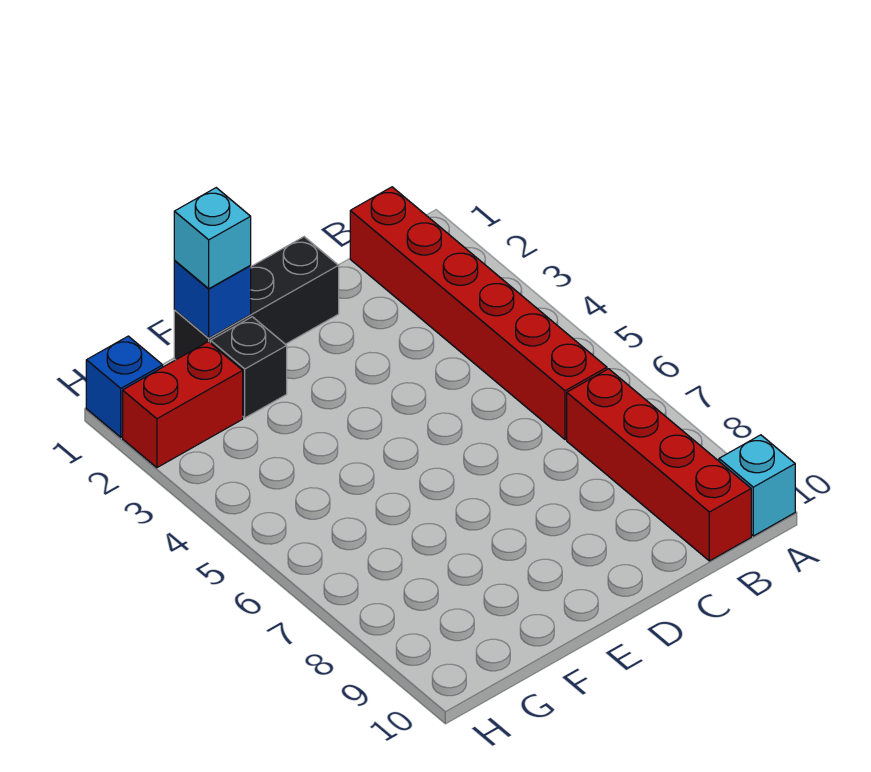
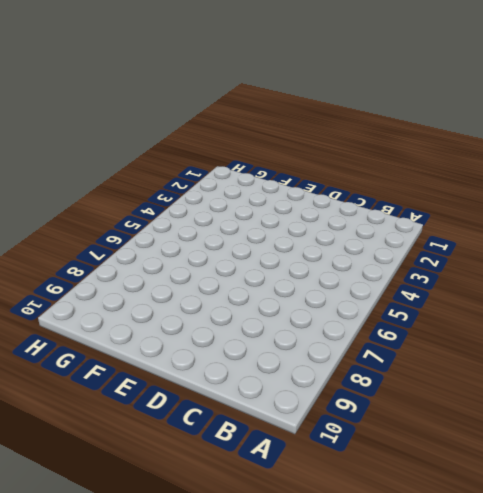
none -> cyan 1x1 brick [719,435,795,536]
none -> red 1x6 brick [350,187,607,440]

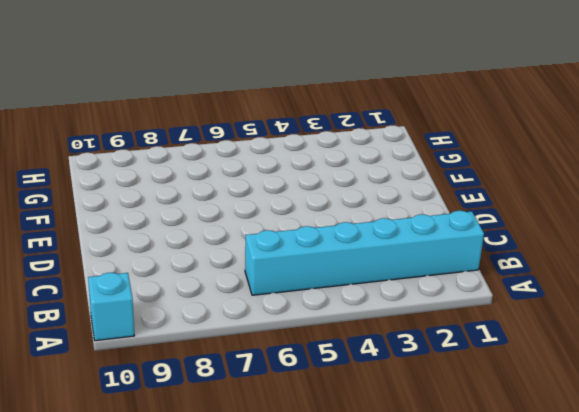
cyan 1x6 brick [245,211,484,295] -> red 1x6 brick [350,187,607,440]
none -> red 1x4 brick [567,369,751,561]
none -> black 1x3 brick [174,237,339,360]

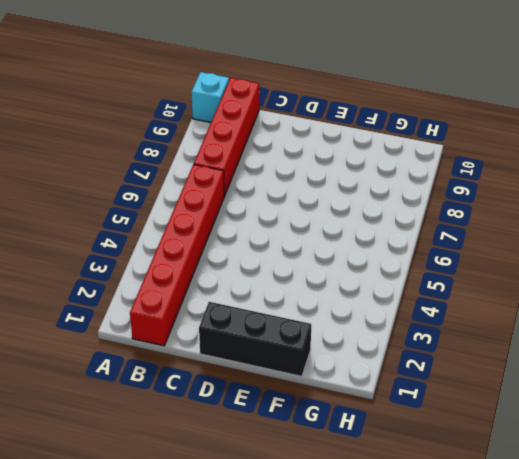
none -> black 1x1 brick [210,317,287,418]
none -> red 1x2 brick [123,342,243,468]

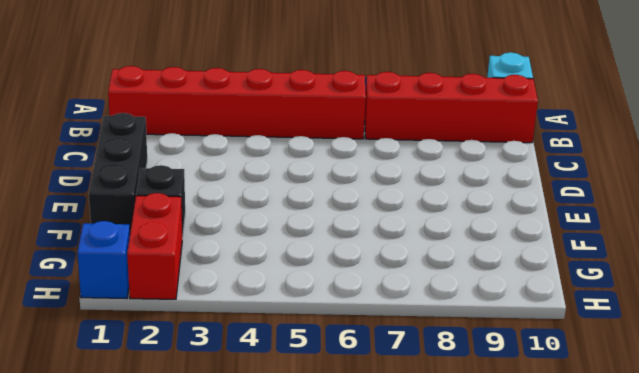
none -> blue 1x1 brick [174,261,251,338]
none -> cyan 1x1 brick [174,188,251,289]

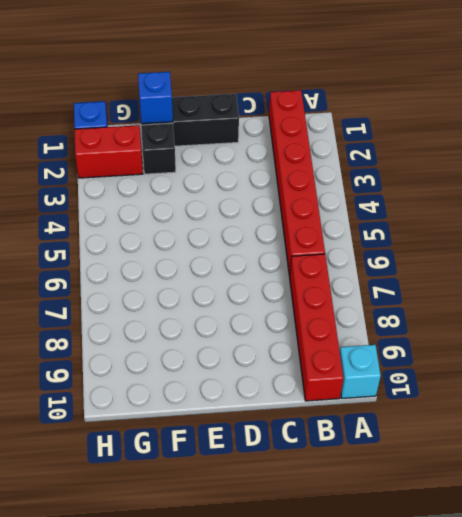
none -> cyan 1x1 brick [174,188,251,289]

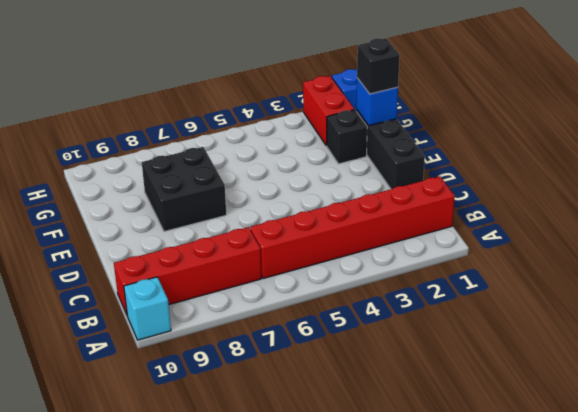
black 2x2 brick [142,147,226,232] -> none
black 1x1 brick [357,38,400,94] -> cyan 1x1 brick [174,188,251,289]

